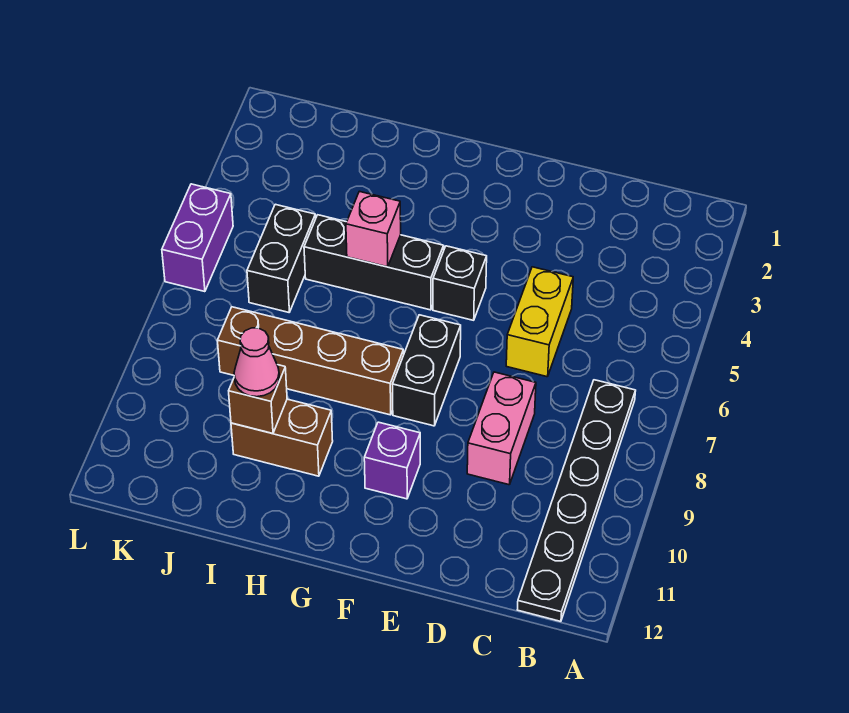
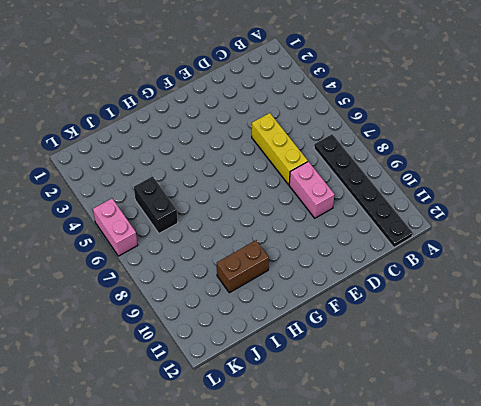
yellow 1x3 brick [252,113,308,185] -> yellow 1x2 brick [506,267,573,377]
pink 1x2 brick [93,198,138,256] -> purple 1x2 brick [162,184,233,292]
none -> black 1x1 brick [433,246,487,320]
none -> black 1x2 brick [392,315,461,426]
none -> purple 1x1 brick [364,422,420,499]

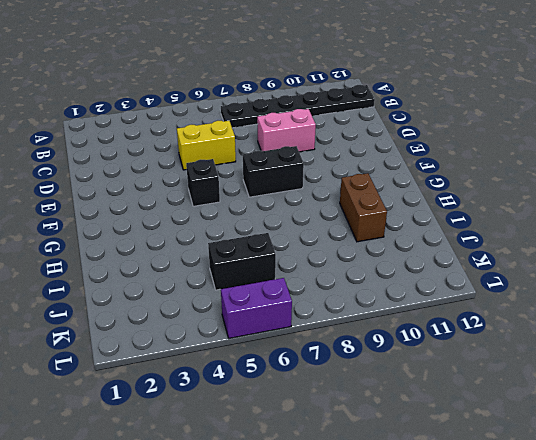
none -> purple 1x1 brick [364,422,420,499]
none -> black 1x3 brick [304,215,444,310]
none -> brown 1x4 brick [217,307,404,415]

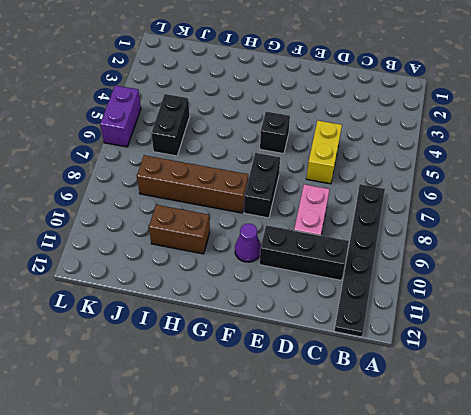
black 1x3 brick [260,225,349,280] -> black 1x3 brick moved to [304,215,444,310]
purple 1x1 cone [235,224,261,262] -> purple 1x1 brick [364,422,420,499]
none -> pink 1x1 brick [346,191,401,267]
none -> brown 1x1 brick [229,365,287,434]
none -> pink 1x1 cone [234,328,279,397]

